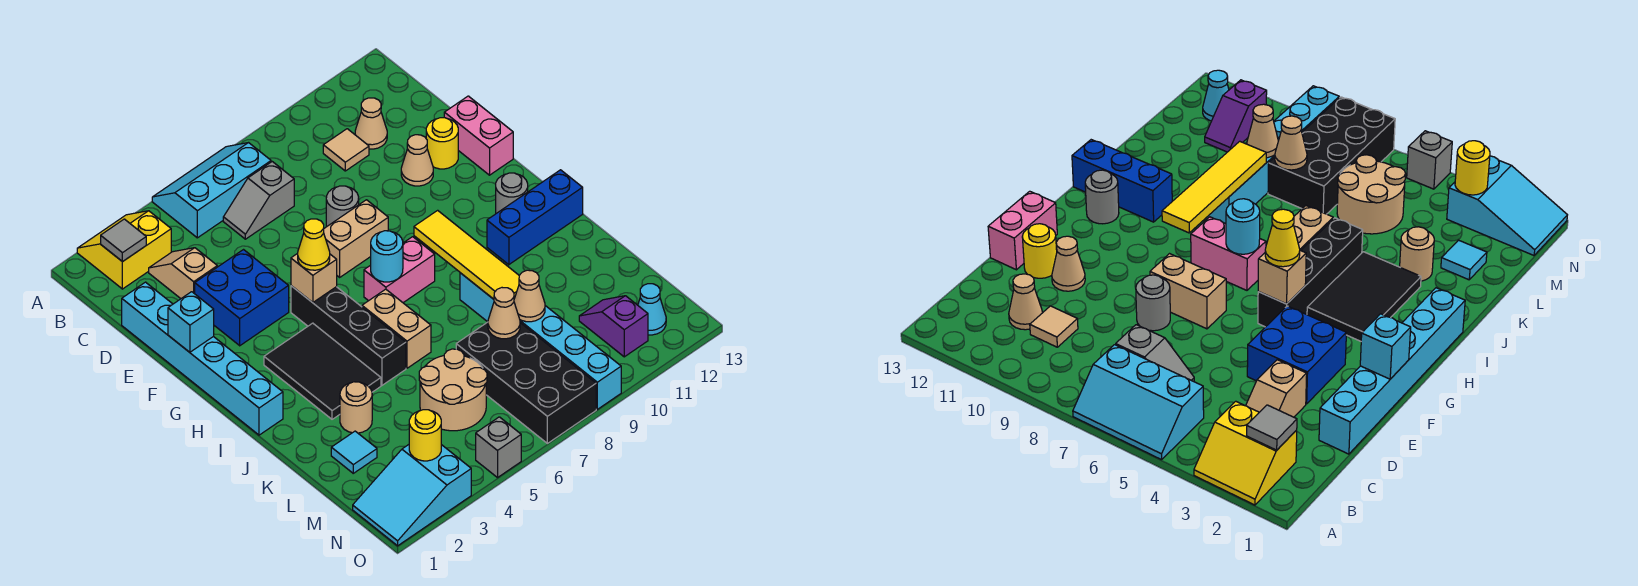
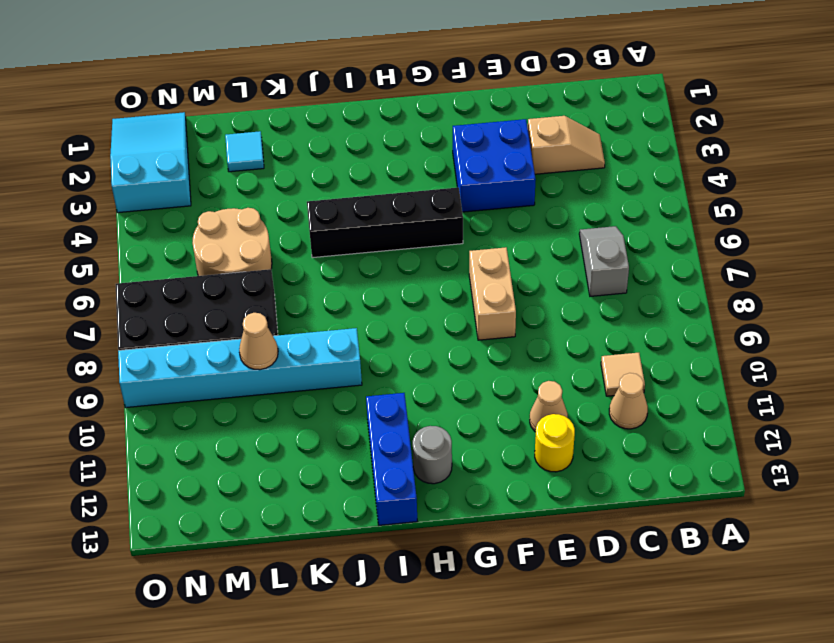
none -> yellow 2x2 slope [77,211,171,289]
none -> cyan 2x3 slope [152,143,271,238]
none -> cyan 1x6 brick [122,282,283,435]
none -> grey 1x1 round brick [326,186,359,227]

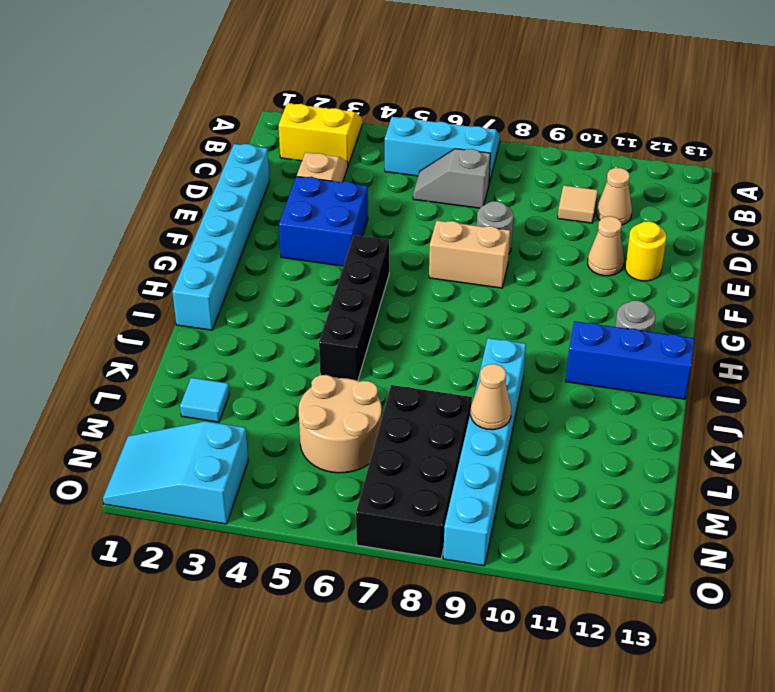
none -> pink 1x2 brick [444,96,513,175]
none -> black 2x3 tile [264,323,381,419]
none -> pink 1x2 brick [364,237,435,303]
none -> tan 1x2 brick [362,289,431,368]

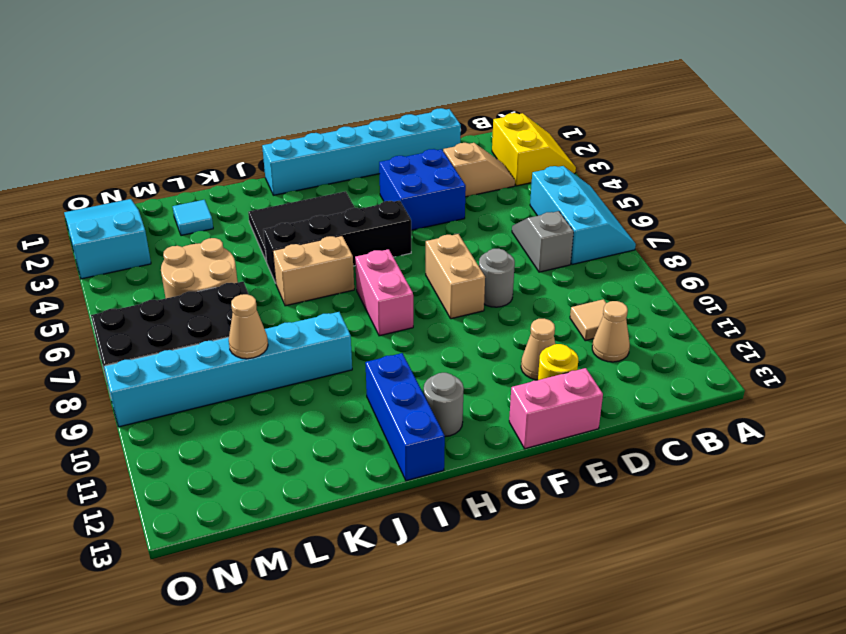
none -> tan 1x1 round brick [340,382,372,433]
none -> purple 1x2 slope [579,296,648,357]
none -> cyan 1x1 cone [638,284,666,335]
none -> grey 1x1 brick [476,417,521,478]

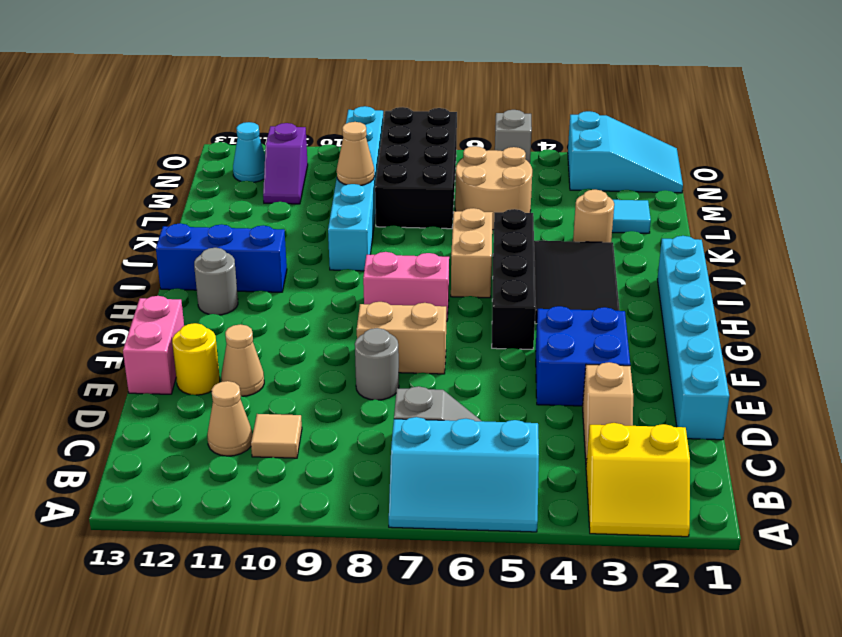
none -> grey 1x1 tile [101,219,146,262]
none -> cyan 1x1 brick [168,292,214,352]
none -> tan 1x1 brick [291,253,337,303]
none -> cyan 1x1 round brick [371,231,403,282]

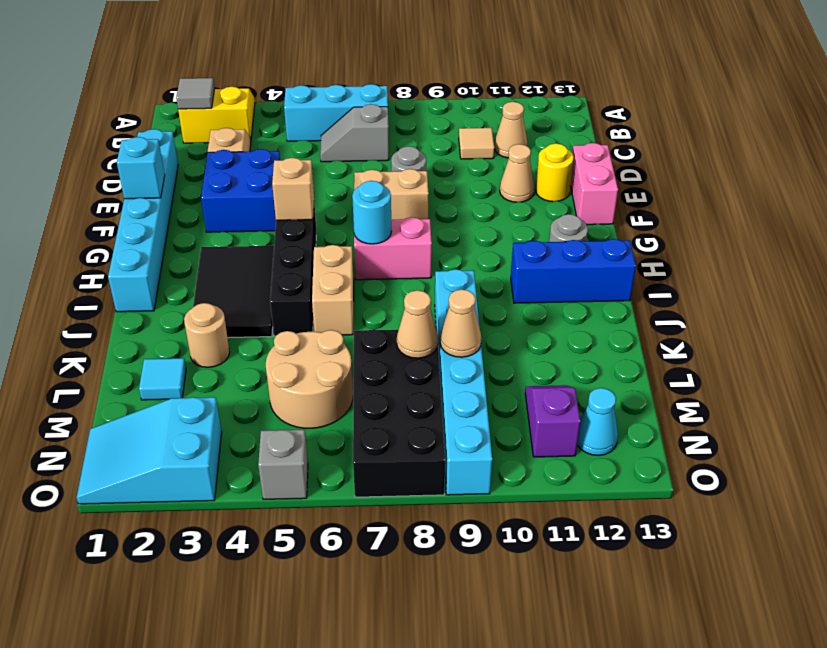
none -> yellow 1x4 tile [414,210,519,299]
none -> yellow 1x1 round brick [409,410,441,461]
none -> yellow 1x1 cone [298,219,330,270]

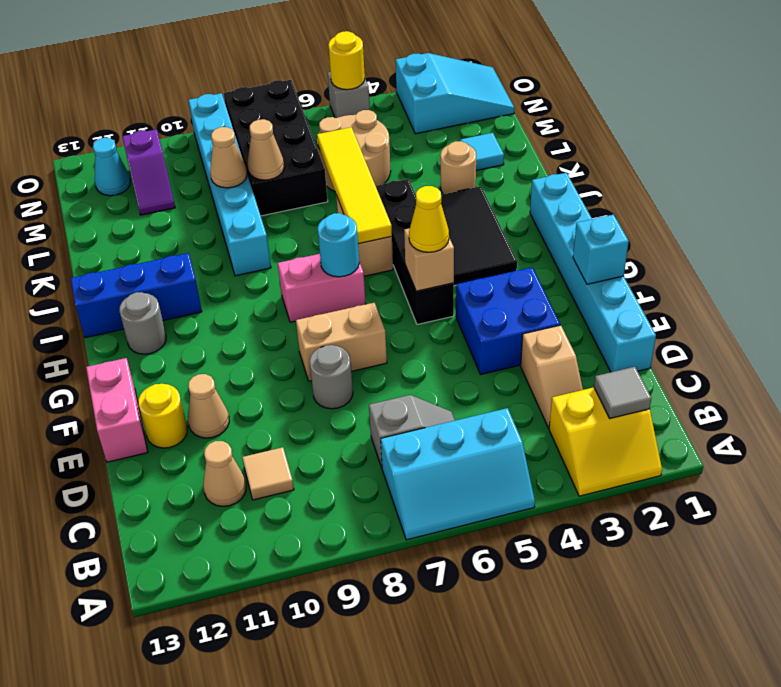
yellow 1x4 tile [317,127,392,244] -> yellow 1x4 tile moved to [414,210,519,299]
yellow 1x1 round brick [328,31,365,90] -> yellow 1x1 round brick moved to [409,410,441,461]

